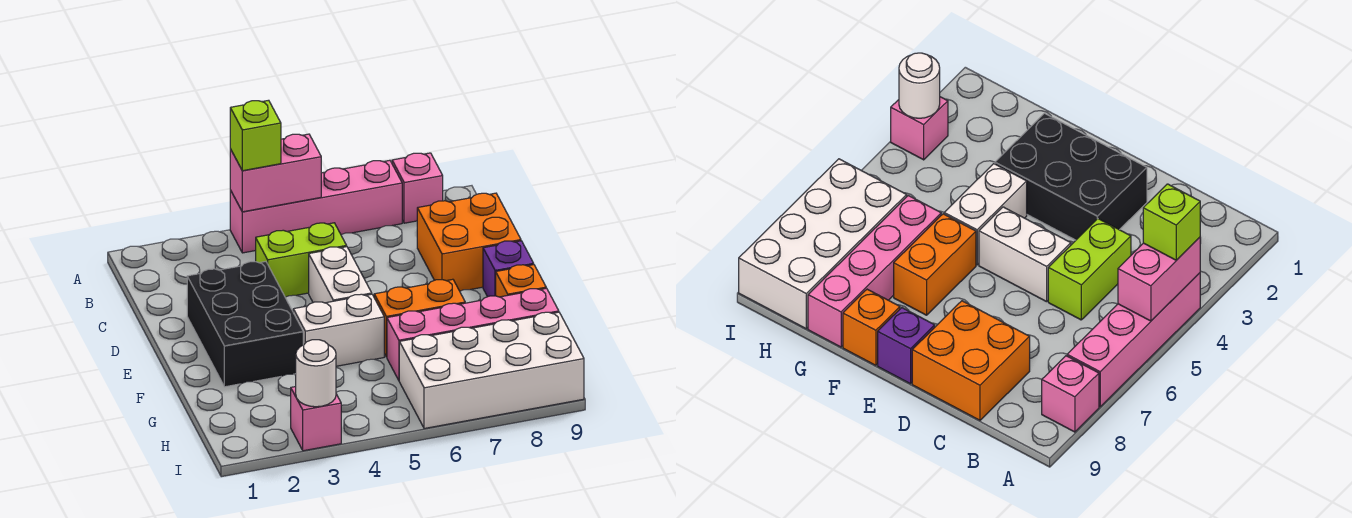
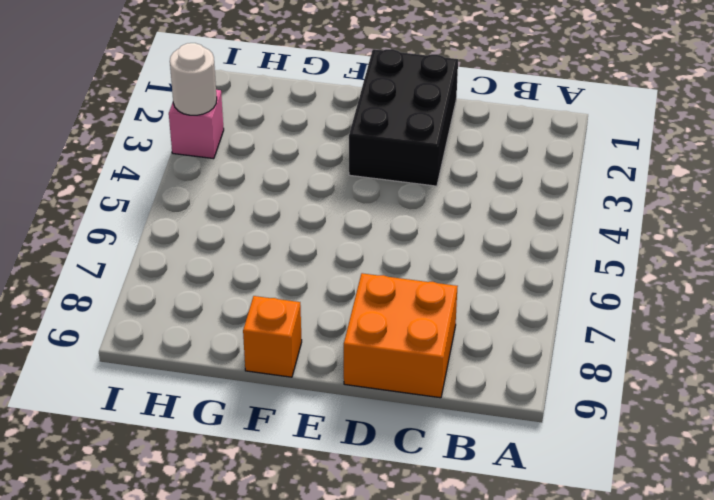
black 2x3 brick [349,49,458,186] -> black 2x3 brick turned to [187,262,303,387]
none -> pink 1x4 brick [230,160,402,253]
none -> pink 1x1 brick [392,153,443,223]
none -> lime 1x2 brick [256,223,347,297]

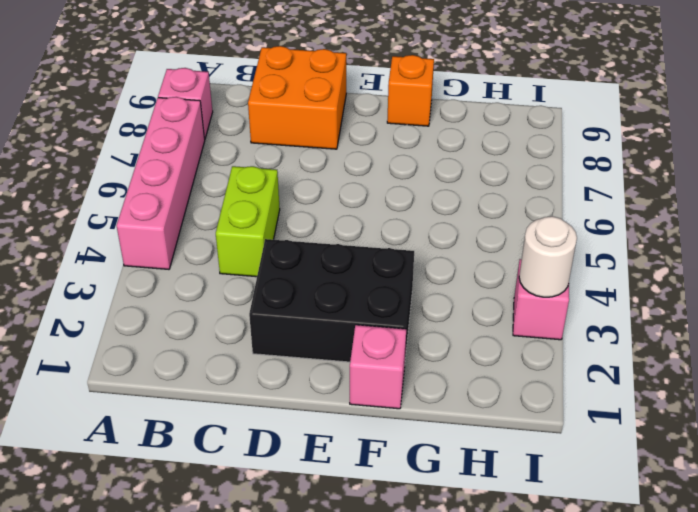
pink 1x1 brick [350,325,406,409] -> none
none -> white 1x2 brick [309,247,372,303]
none -> purple 1x1 brick [483,241,534,297]
none -> white 1x2 brick [293,294,384,366]

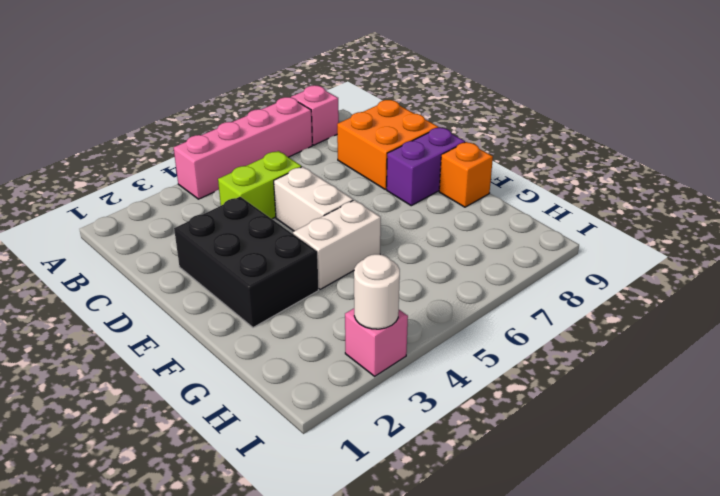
purple 1x2 brick [387,127,465,206] -> purple 1x1 brick [483,241,534,297]
none -> orange 1x2 brick [374,279,465,357]
none -> pink 1x4 brick [387,288,559,380]
none -> white 2x4 brick [399,312,584,429]

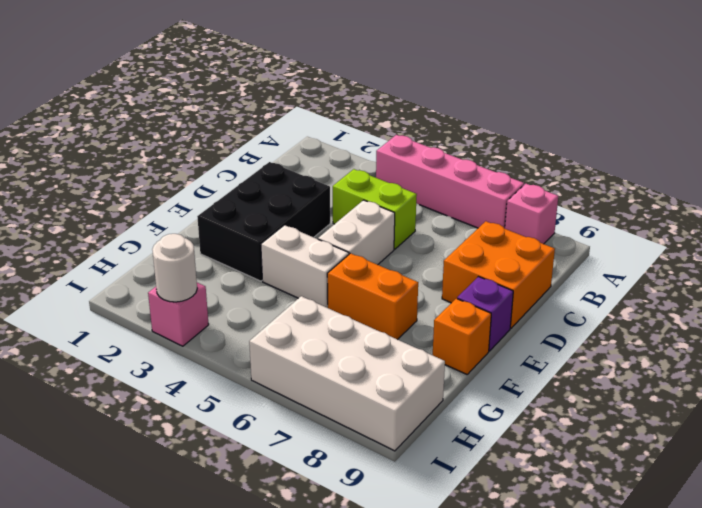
none -> pink 1x4 brick [387,288,559,380]
none -> pink 1x2 brick [230,134,321,212]
none -> lime 1x1 brick [230,100,281,171]

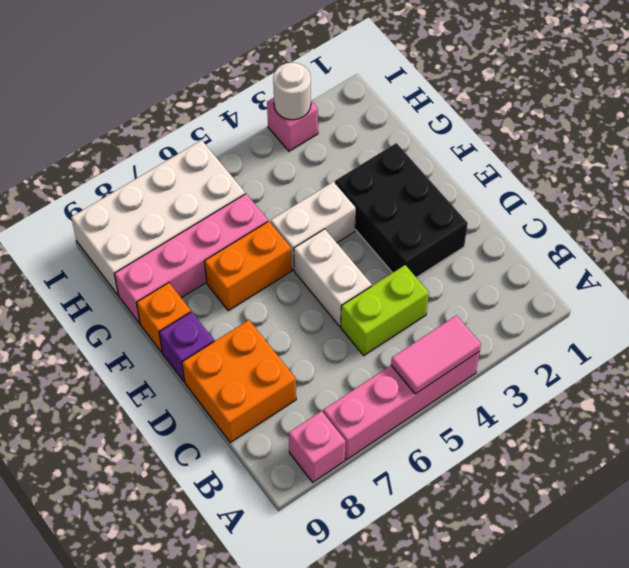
pink 1x2 tile [391,315,481,394] -> pink 1x2 brick [230,134,321,212]
none -> lime 1x1 brick [230,100,281,171]

